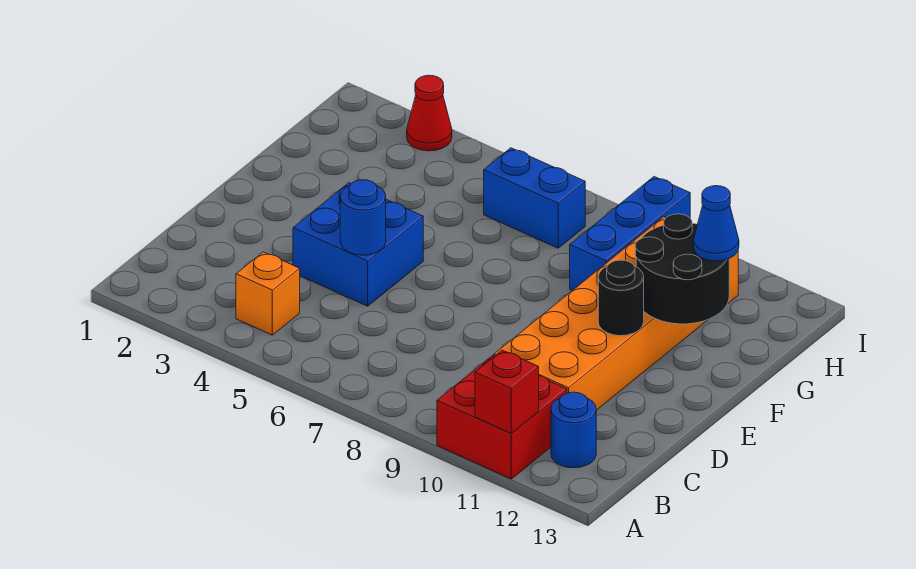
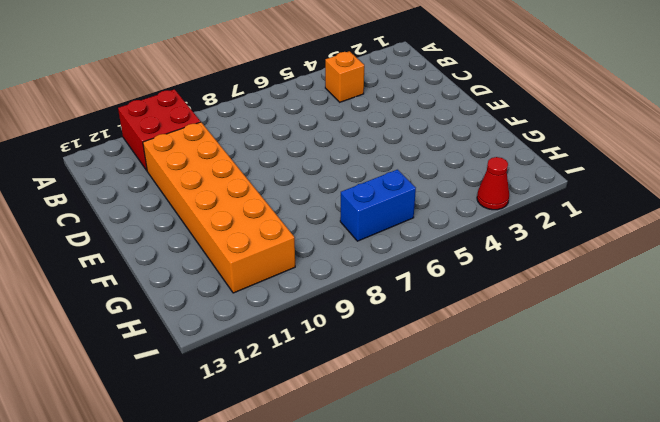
none -> blue 1x1 round brick [551,392,596,468]
none -> blue 2x2 brick [293,183,423,306]
none -> blue 1x3 brick [570,177,690,291]

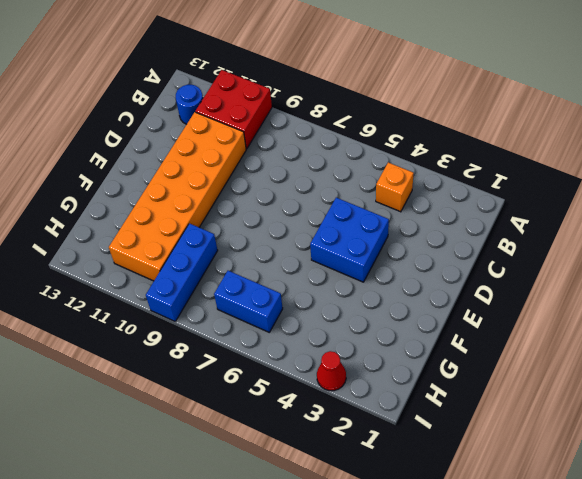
none -> red 1x1 brick [475,350,539,433]
none -> blue 1x1 round brick [340,180,386,255]
none -> black 1x1 round brick [598,260,644,336]

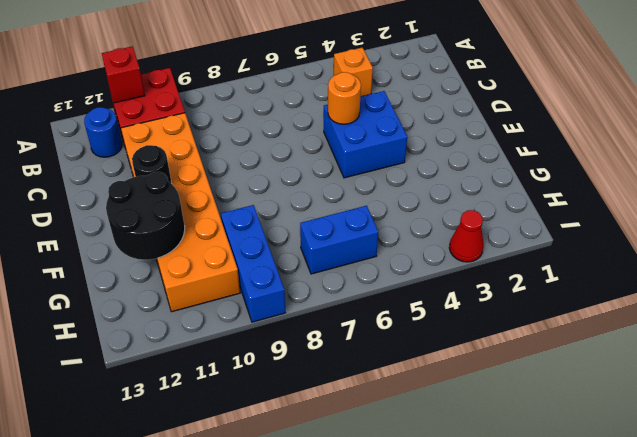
orange 1x1 round brick [328,72,361,124] -> blue 1x1 round brick [340,180,386,255]
none -> blue 1x1 cone [693,186,739,261]

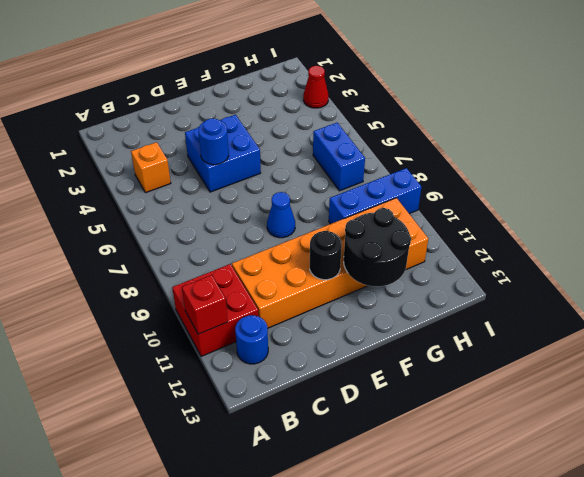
blue 1x1 cone [267,192,295,238] -> blue 1x1 cone moved to [693,186,739,261]

